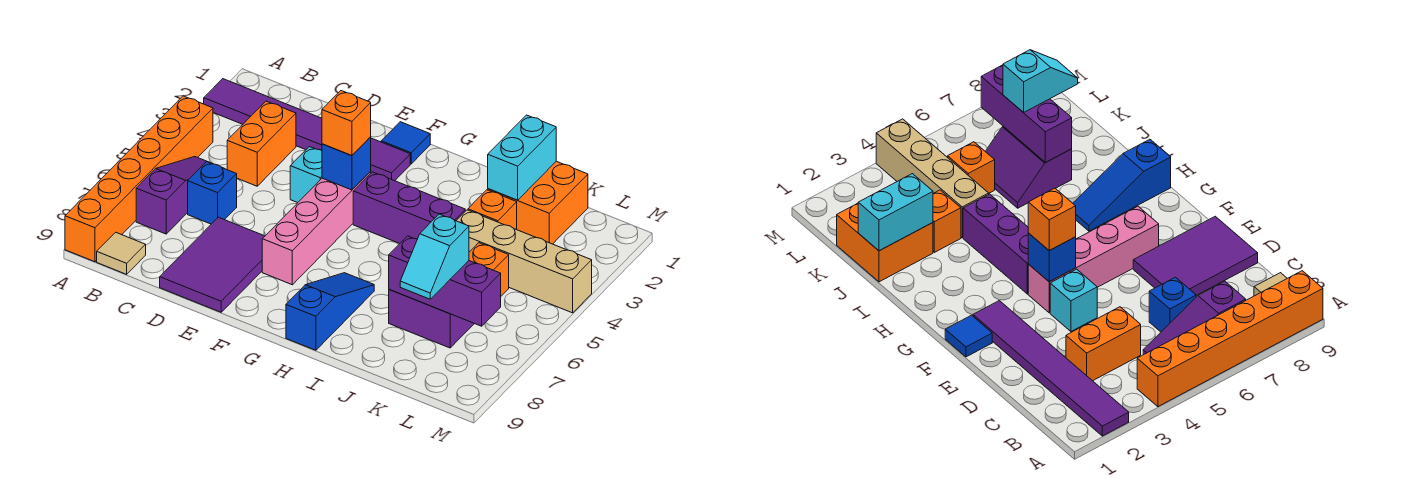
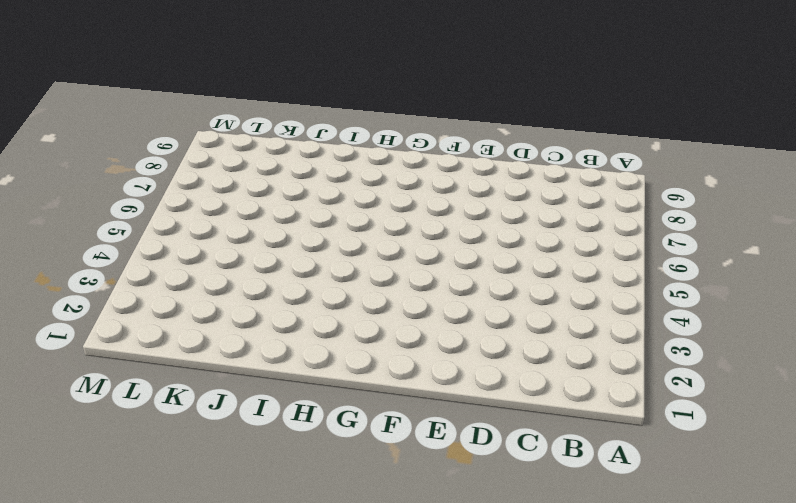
none -> purple 1x6 tile [204,79,410,181]
none -> orange 1x6 brick [65,96,213,262]
none -> purple 1x3 slope [136,157,212,234]

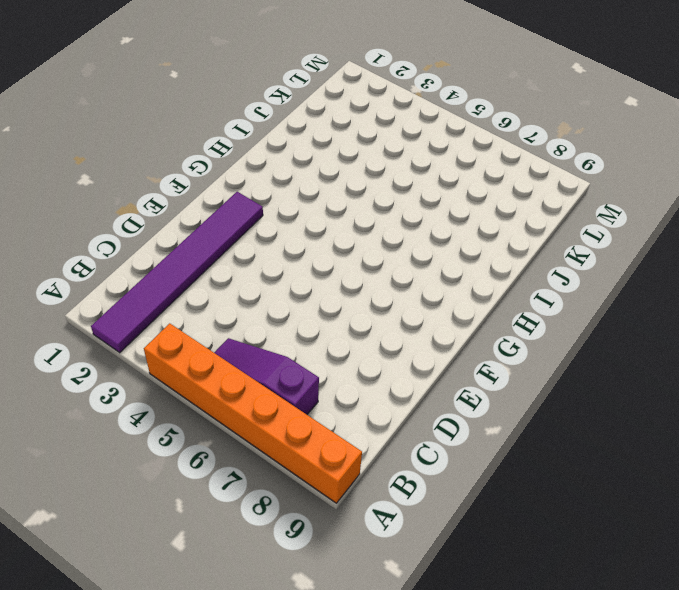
none -> tan 1x1 tile [97,232,146,274]
none -> orange 1x2 brick [227,101,296,186]
none -> blue 1x1 brick [188,161,237,224]

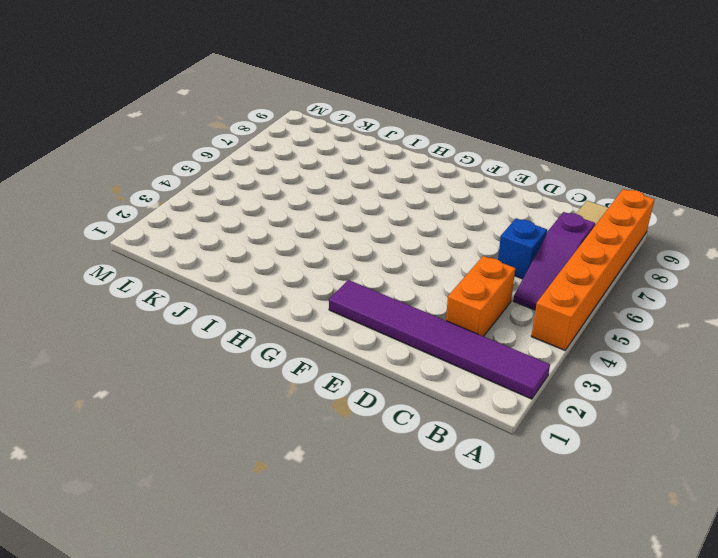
none -> purple 2x3 tile [160,217,265,312]
none -> cyan 1x1 brick [290,147,322,203]
none -> blue 1x1 tile [381,122,430,164]

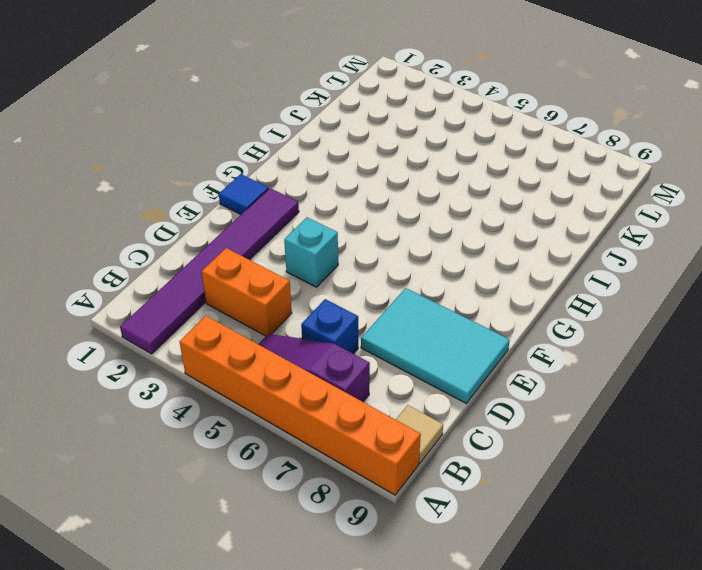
cyan 2x3 tile [361,288,510,403] -> purple 2x3 tile [160,217,265,312]
none -> pink 1x4 brick [262,172,371,285]
none -> purple 1x3 brick [353,172,465,244]
none -> blue 1x3 slope [286,273,374,350]

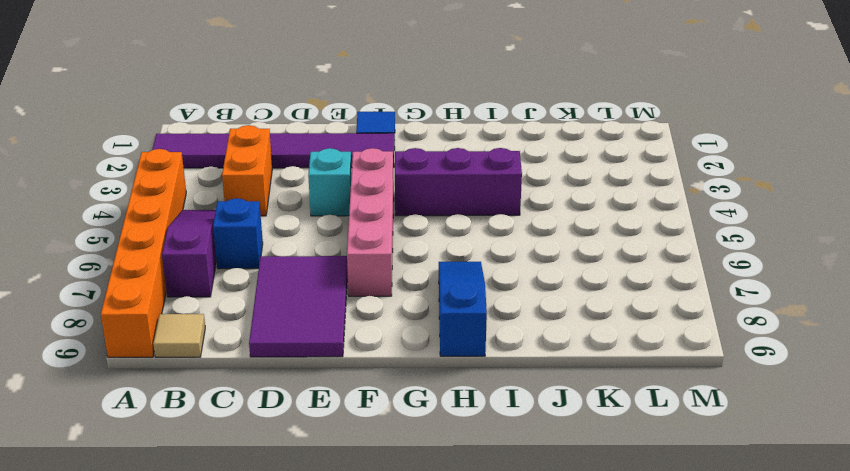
none -> orange 2x2 brick [488,161,588,244]
none -> orange 1x1 brick [468,190,517,230]
none -> tan 1x4 brick [456,210,592,313]

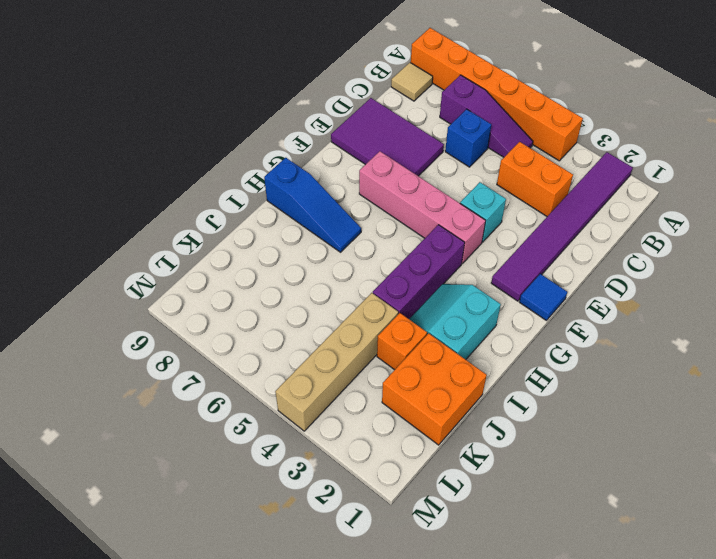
cyan 2x2 slope [409,284,501,360] -> none
none -> purple 2x2 slope [389,290,474,348]
none -> orange 1x1 brick [469,243,509,296]
none -> blue 1x1 brick [322,137,371,190]

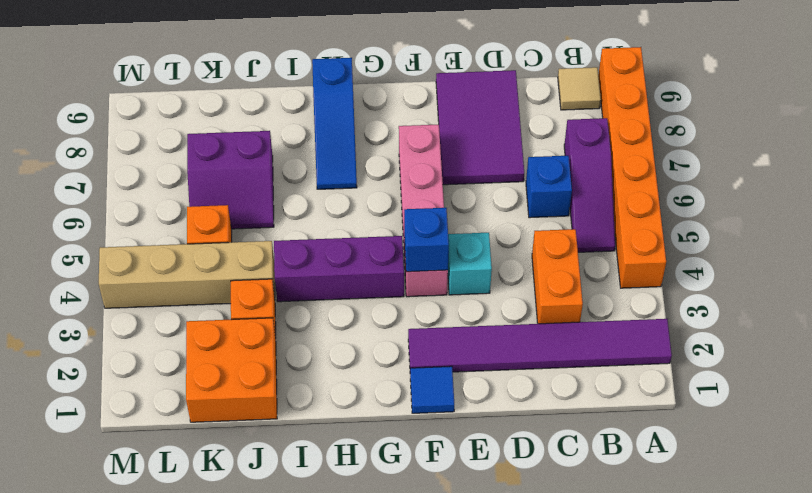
none -> cyan 1x2 brick [488,115,556,200]
none -> purple 1x3 brick [389,236,501,326]
none -> orange 1x1 brick [322,91,371,156]

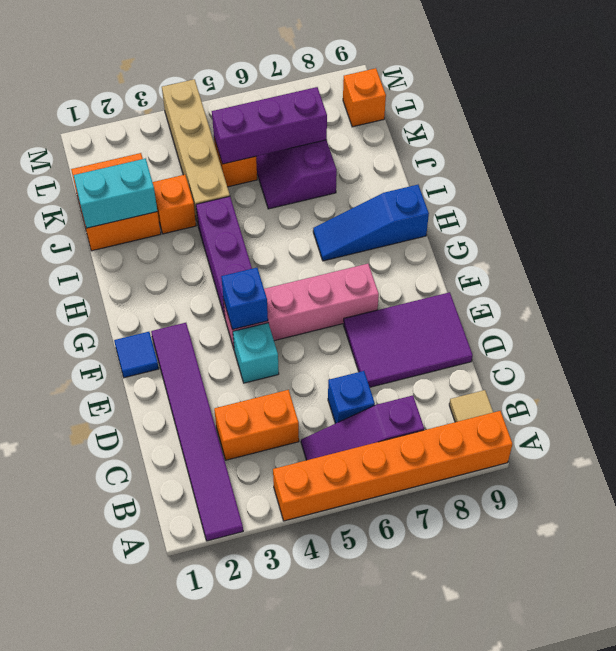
purple 1x3 brick [212,87,327,164] -> purple 1x3 brick turned to [389,236,501,326]
orange 1x1 brick [343,68,386,127] -> orange 1x1 brick moved to [322,91,371,156]
none -> cyan 1x2 slope [400,214,469,299]

